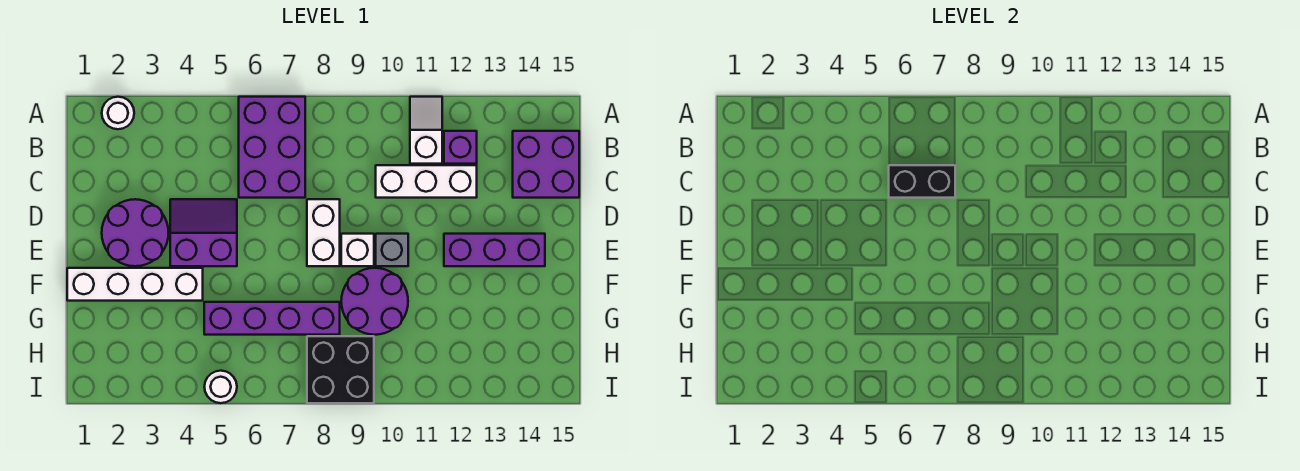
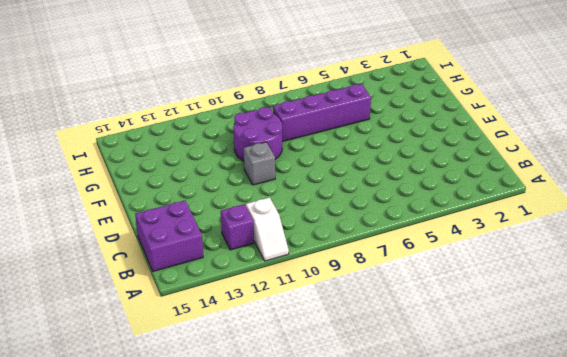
none -> white 1x1 round brick [102,97,134,129]
none -> purple 2x3 brick [239,97,305,198]
none -> white 1x3 brick [376,165,477,198]

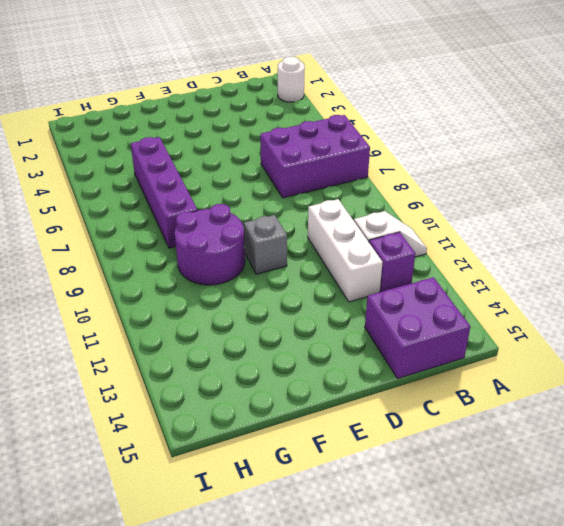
none -> purple 2x2 round brick [102,199,169,266]
none -> purple 2x2 slope [170,199,237,266]
none -> white 1x2 brick [307,199,340,266]

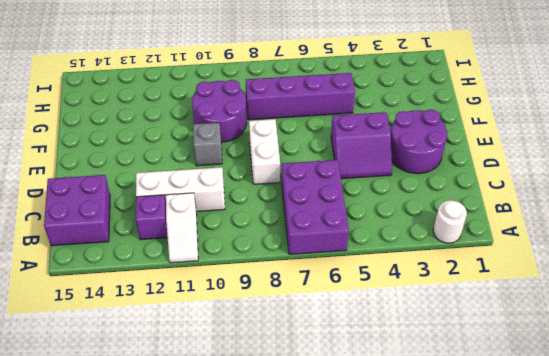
none -> white 1x1 brick [341,234,374,266]
none -> purple 1x3 brick [444,234,545,266]
none -> white 1x4 brick [67,268,203,301]

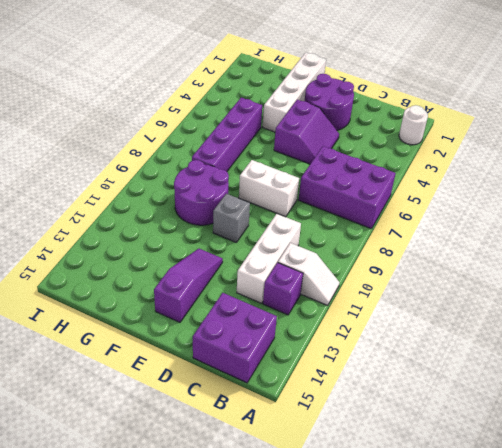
purple 1x3 slope [154,249,223,322] -> purple 1x3 brick [444,234,545,266]
none -> white 1x1 brick [341,234,374,266]
none -> black 2x2 brick [307,336,374,403]
none -> white 1x1 round brick [204,371,237,403]

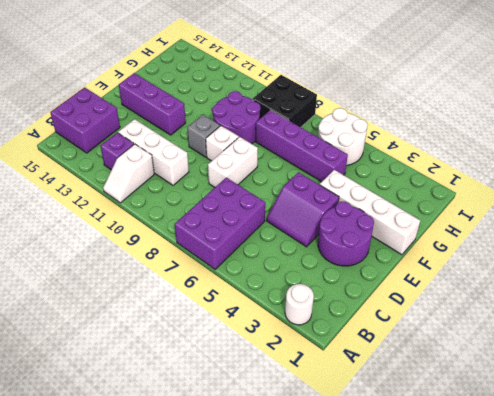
white 2x2 round brick [318,108,368,166] -> white 1x1 round brick [204,371,237,403]
none -> black 1x2 brick [889,165,955,198]

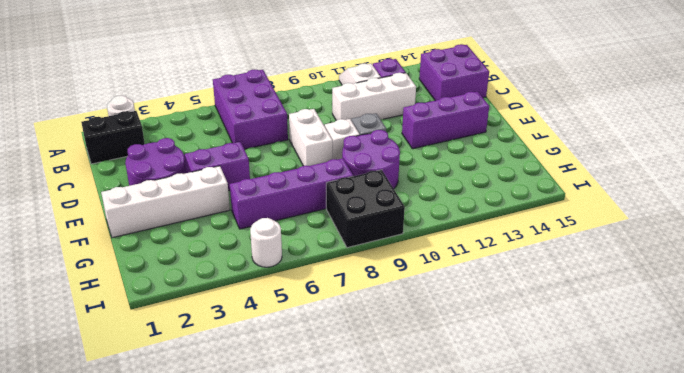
black 1x2 brick [81,111,145,164] -> black 1x2 brick moved to [889,165,955,198]

